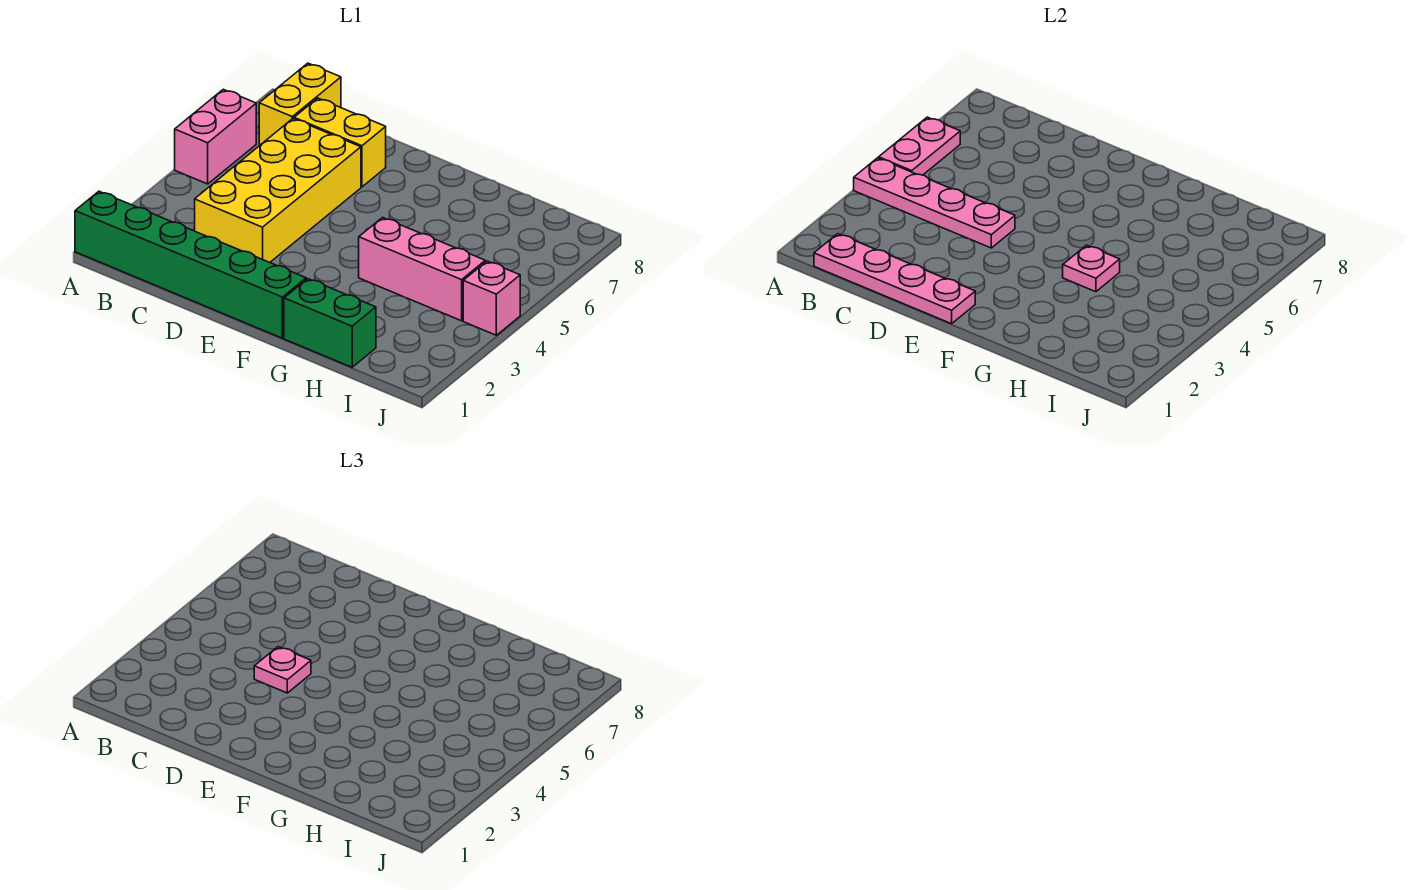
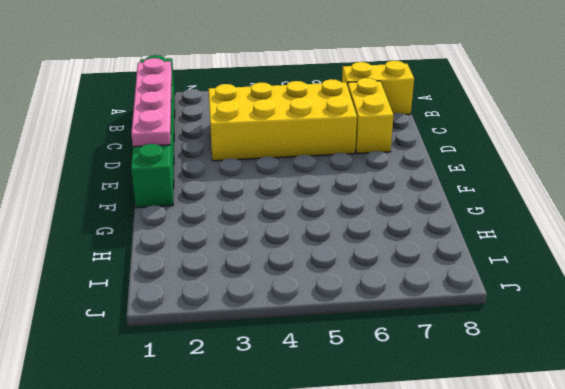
none -> pink 1x2 brick [175,89,256,184]
none -> green 1x2 brick [284,279,376,367]
none -> pink 1x3 brick [359,218,485,321]

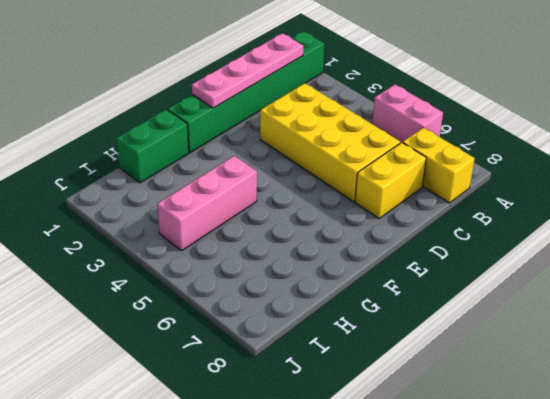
none -> pink 1x1 brick [463,261,520,335]
none -> pink 1x4 plate [854,158,1015,248]
none -> pink 1x2 plate [879,117,960,175]

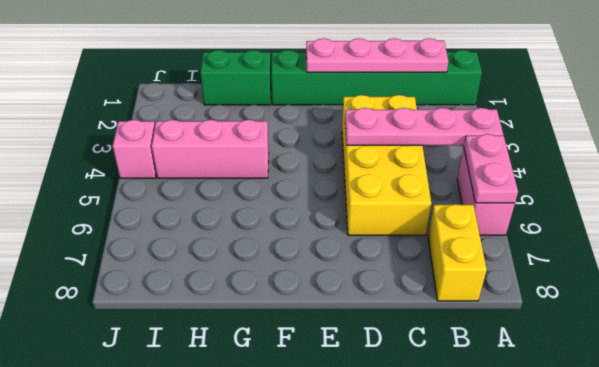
none -> yellow 1x2 brick [294,98,386,187]
none -> pink 1x1 plate [1063,245,1120,292]
none -> pink 1x1 plate [254,647,311,693]

